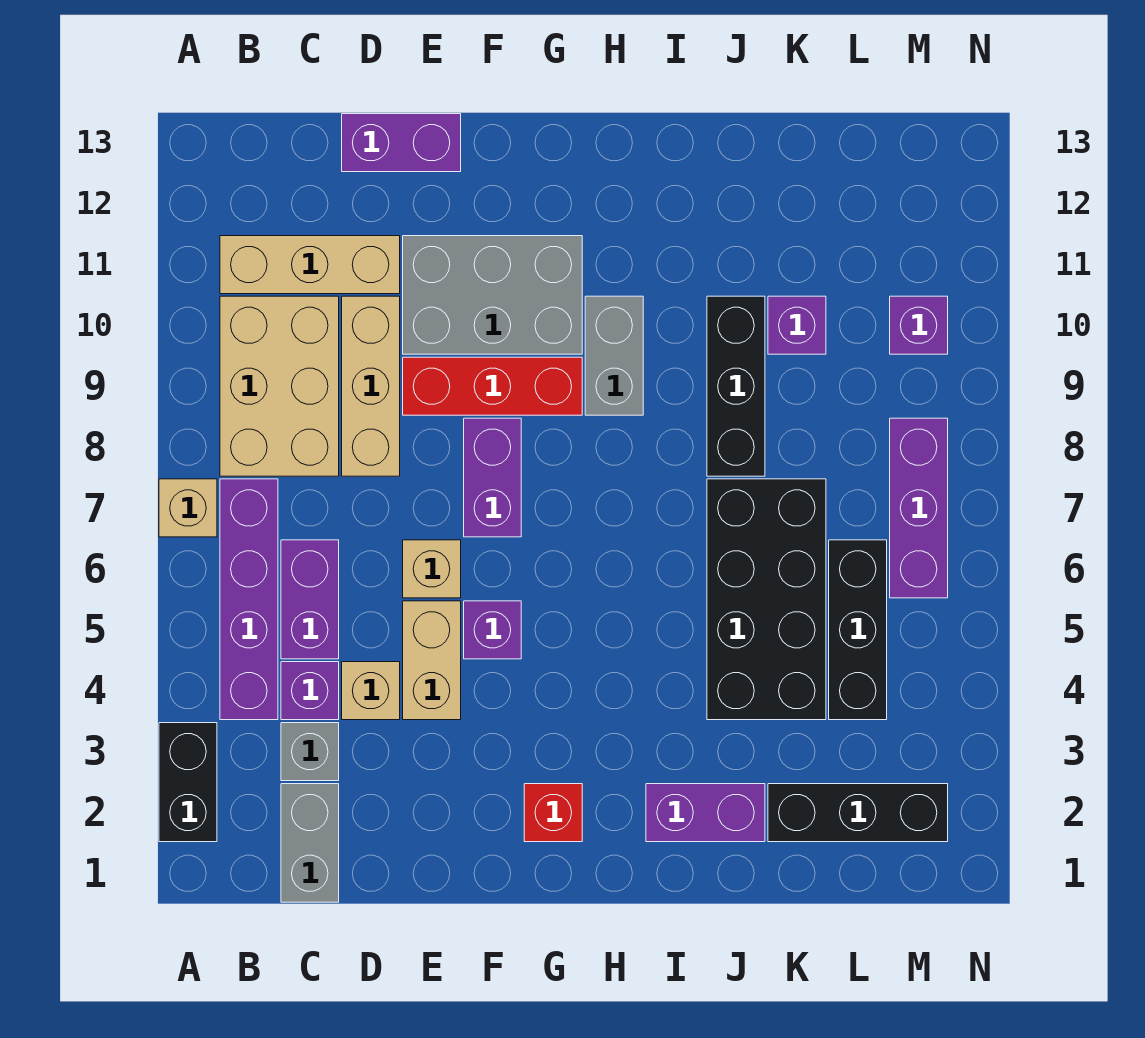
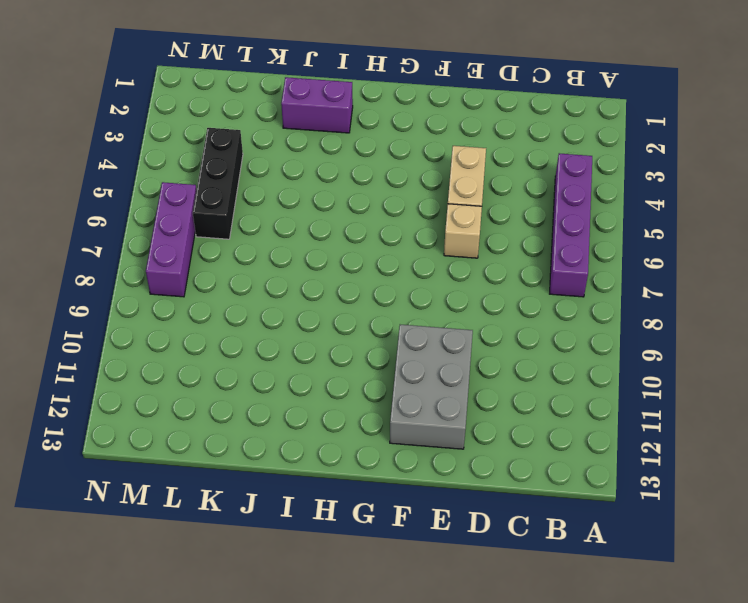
grey 2x3 brick [390,325,473,449] -> grey 2x3 brick turned to [403,236,582,354]
none -> black 1x2 brick [159,723,217,842]
none -> tan 1x1 brick [159,479,217,537]
none -> tan 2x3 brick [220,296,339,476]

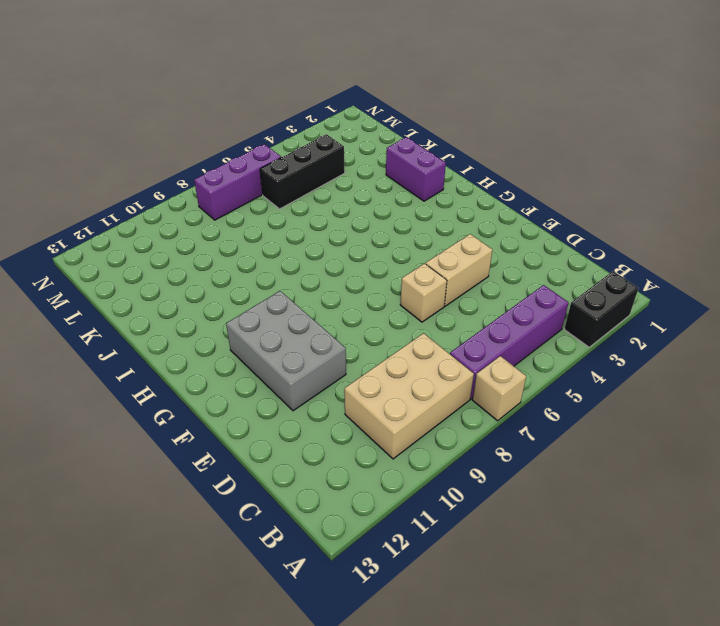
none -> tan 1x3 brick [220,236,400,294]
none -> grey 1x2 brick [281,784,339,902]
none -> grey 1x1 brick [281,723,339,781]

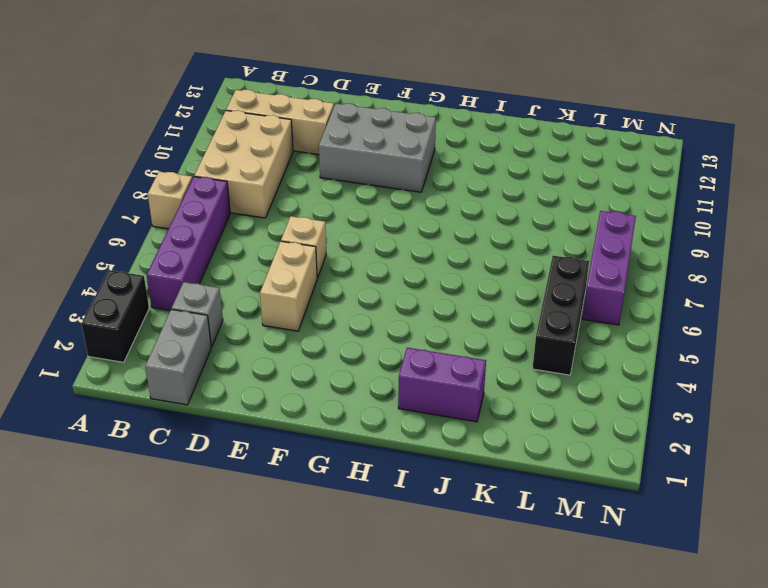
none -> purple 1x1 brick [281,662,339,720]
none -> purple 1x2 brick [281,540,339,659]
none -> tan 1x1 brick [342,662,400,720]

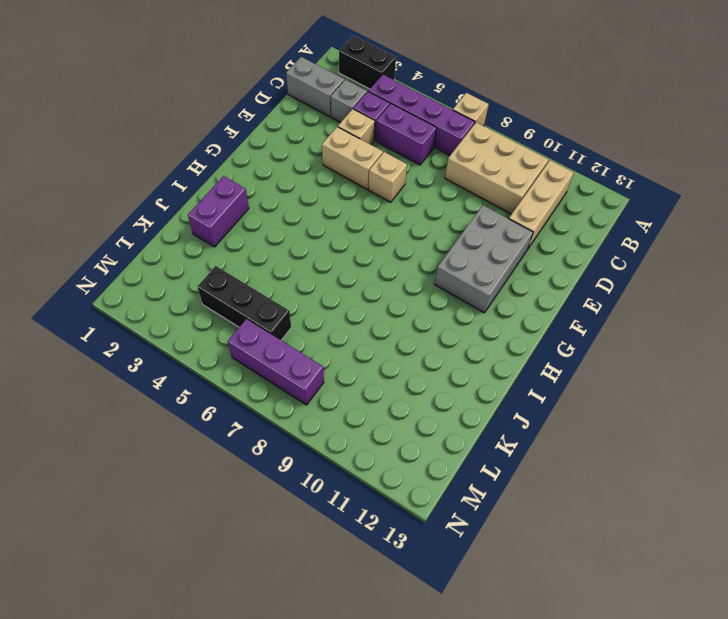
none -> tan 1x3 brick [342,296,400,476]
none -> purple 1x2 brick [342,114,461,172]
none -> red 1x3 brick [403,357,582,415]

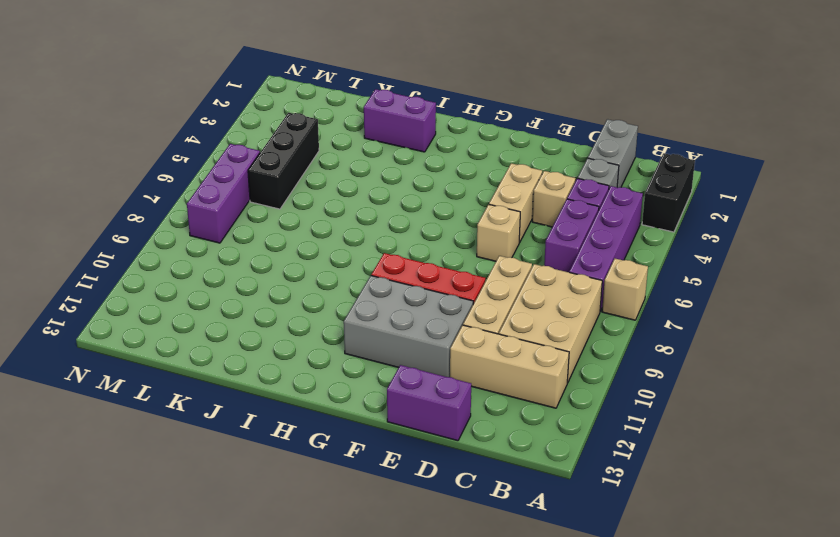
none -> purple 1x1 brick [464,601,521,659]
none -> purple 1x2 brick [464,418,521,537]
none -> red 1x1 brick [524,784,582,842]

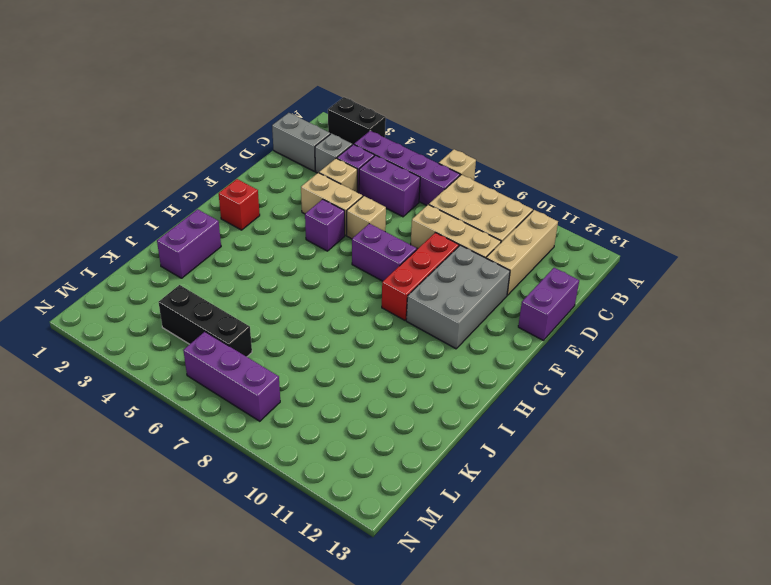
none -> grey 1x2 brick [585,296,643,415]
none -> black 2x4 brick [707,479,826,720]
none -> black 1x3 brick [707,296,765,476]

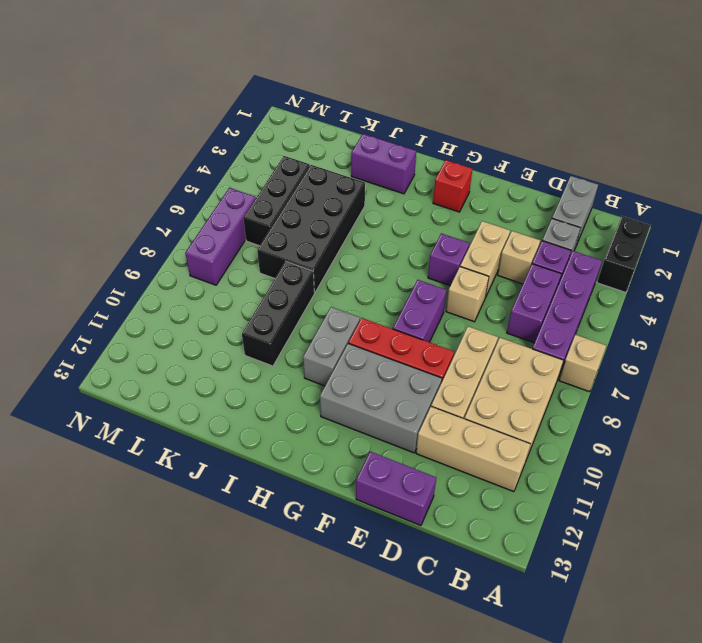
none -> black 1x3 brick [768,784,948,842]
none -> purple 1x1 brick [768,296,826,354]
none -> purple 1x1 brick [890,296,948,354]

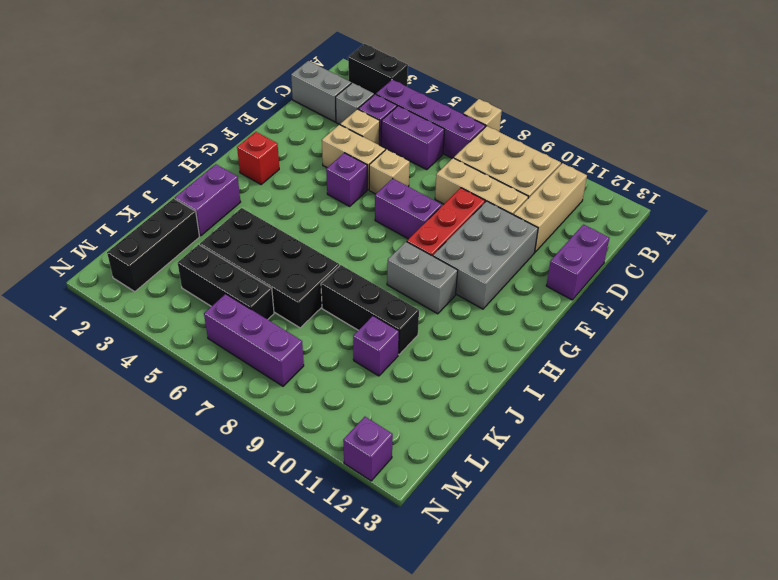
purple 1x1 brick [343,417,393,481] -> purple 1x1 brick moved to [890,296,948,354]

